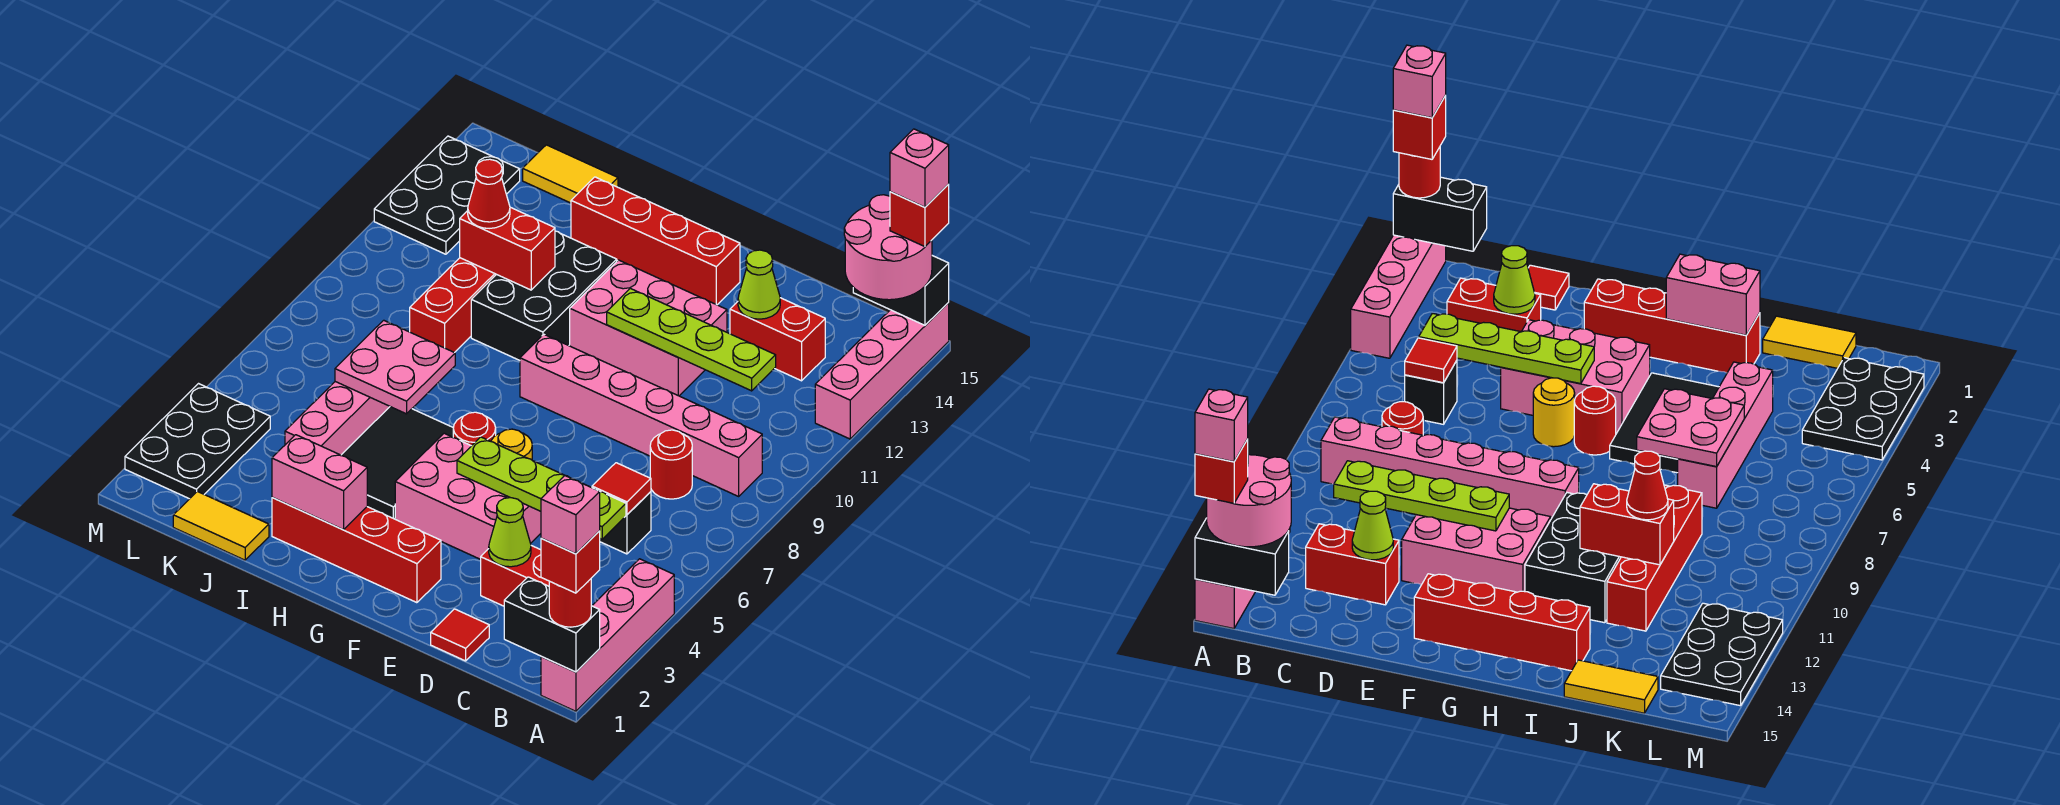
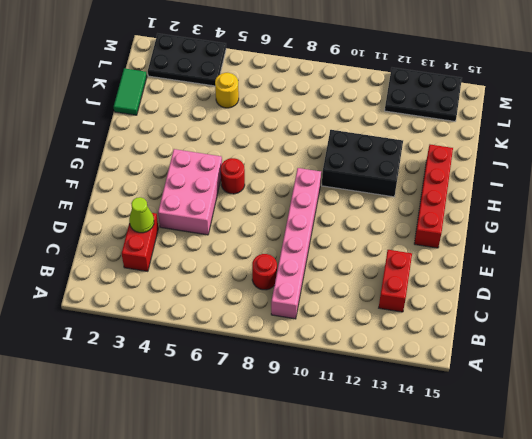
green 1x2 tile [114,68,147,115] -> yellow 1x2 tile [173,491,269,560]
yellow 1x1 round brick [215,73,239,108] -> yellow 1x1 round brick moved to [491,429,532,460]
none -> pink 1x4 brick [541,559,674,711]
none -> pink 1x4 brick [815,303,949,439]
none -> black 1x1 brick [600,492,651,554]
none -> red 1x1 tile [431,609,489,661]

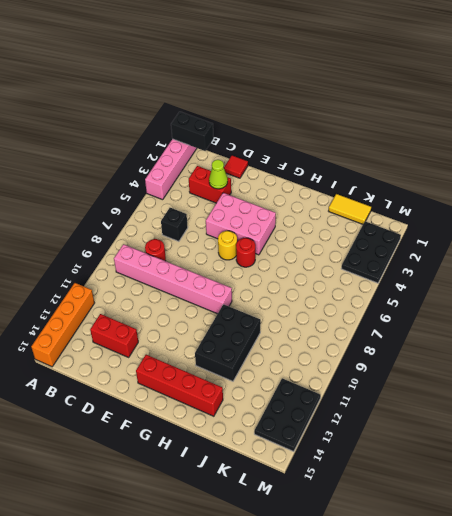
orange 1x4 brick [31,283,94,367] -> pink 1x4 brick [815,303,949,439]
none -> pink 2x3 brick [570,260,727,396]
none -> red 1x4 brick [272,497,441,603]
none -> black 2x3 tile [341,407,453,519]
none -> pink 1x4 brick [285,382,390,455]

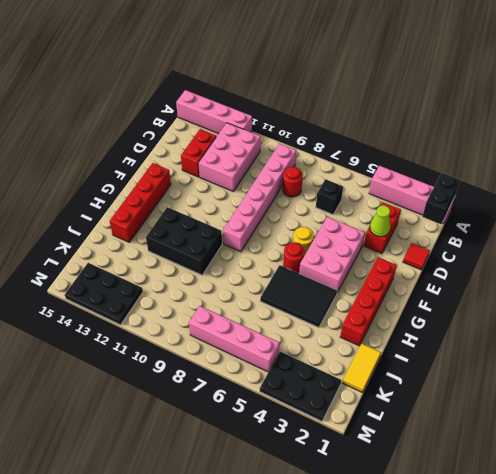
pink 2x3 brick [198,123,261,192] -> pink 2x3 brick moved to [570,260,727,396]
pink 1x4 brick [189,306,280,372] -> pink 1x4 brick moved to [285,382,390,455]
none -> red 1x4 brick [410,258,496,353]
none -> yellow 1x2 tile [523,145,618,203]
none -> black 1x2 brick [853,256,949,325]
none -> lime 1x4 plate [457,437,626,539]

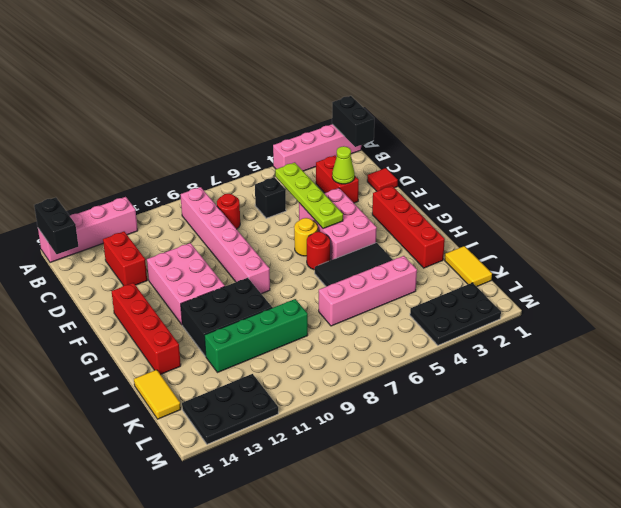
green 1x4 brick [204,299,308,373] -> red 1x4 brick [410,258,496,353]
none -> red 1x1 tile [592,463,651,515]
none -> lime 1x4 plate [607,288,776,391]
none -> lime 1x1 cone [738,250,780,319]
none -> pink 1x2 brick [272,435,367,530]

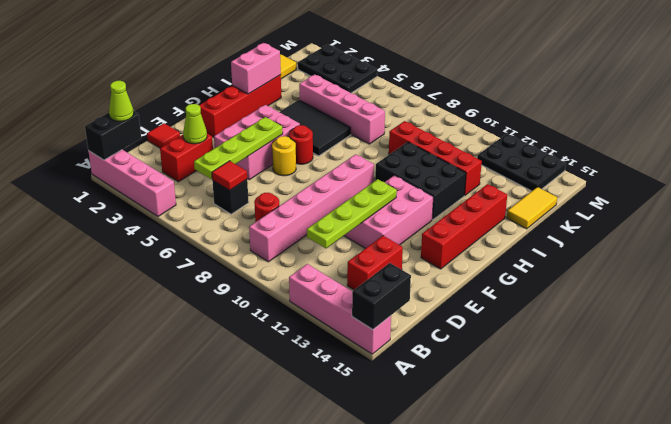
lime 1x1 cone [109,81,134,121] -> lime 1x1 cone moved to [738,250,780,319]
none -> pink 2x2 plate [335,320,455,414]
none -> red 1x2 brick [460,207,555,290]
none -> red 1x1 round brick [549,579,591,627]
none -> pink 2x2 round brick [844,195,932,300]

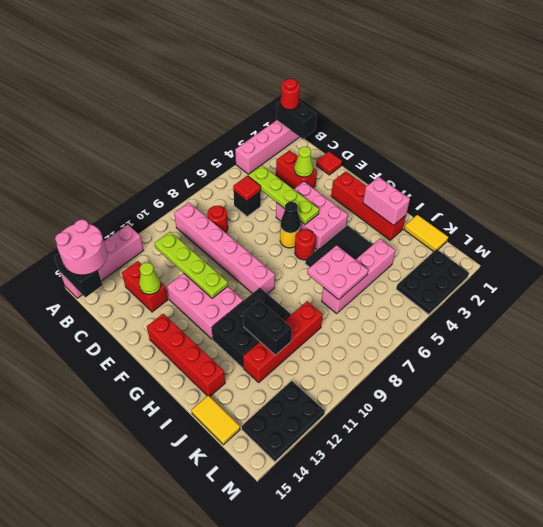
black 1x1 cone [281,202,300,233] -> none
black 1x2 brick [243,300,292,355] -> red 1x2 brick [460,207,555,290]
none -> red 1x1 cone [468,159,510,228]
none -> red 1x1 brick [541,531,600,593]
none -> red 1x1 brick [890,184,949,247]
none -> pink 1x1 brick [541,476,600,554]

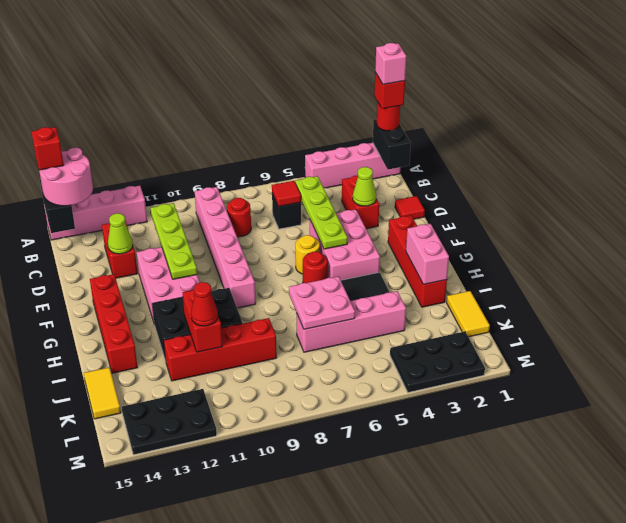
none -> pink 1x1 brick [890,129,949,207]

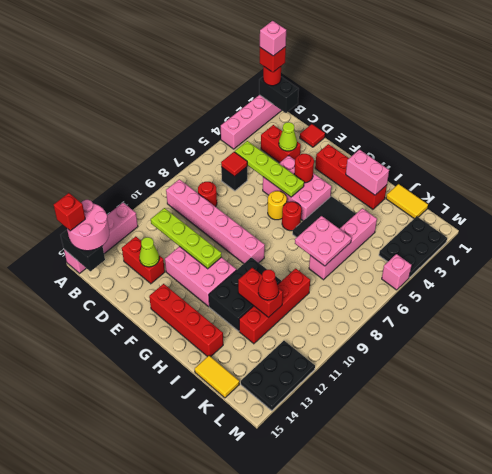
red 1x1 round brick [294,154,314,183] -> none
pink 1x1 brick [382,254,412,290] -> pink 1x1 brick moved to [890,129,949,207]

